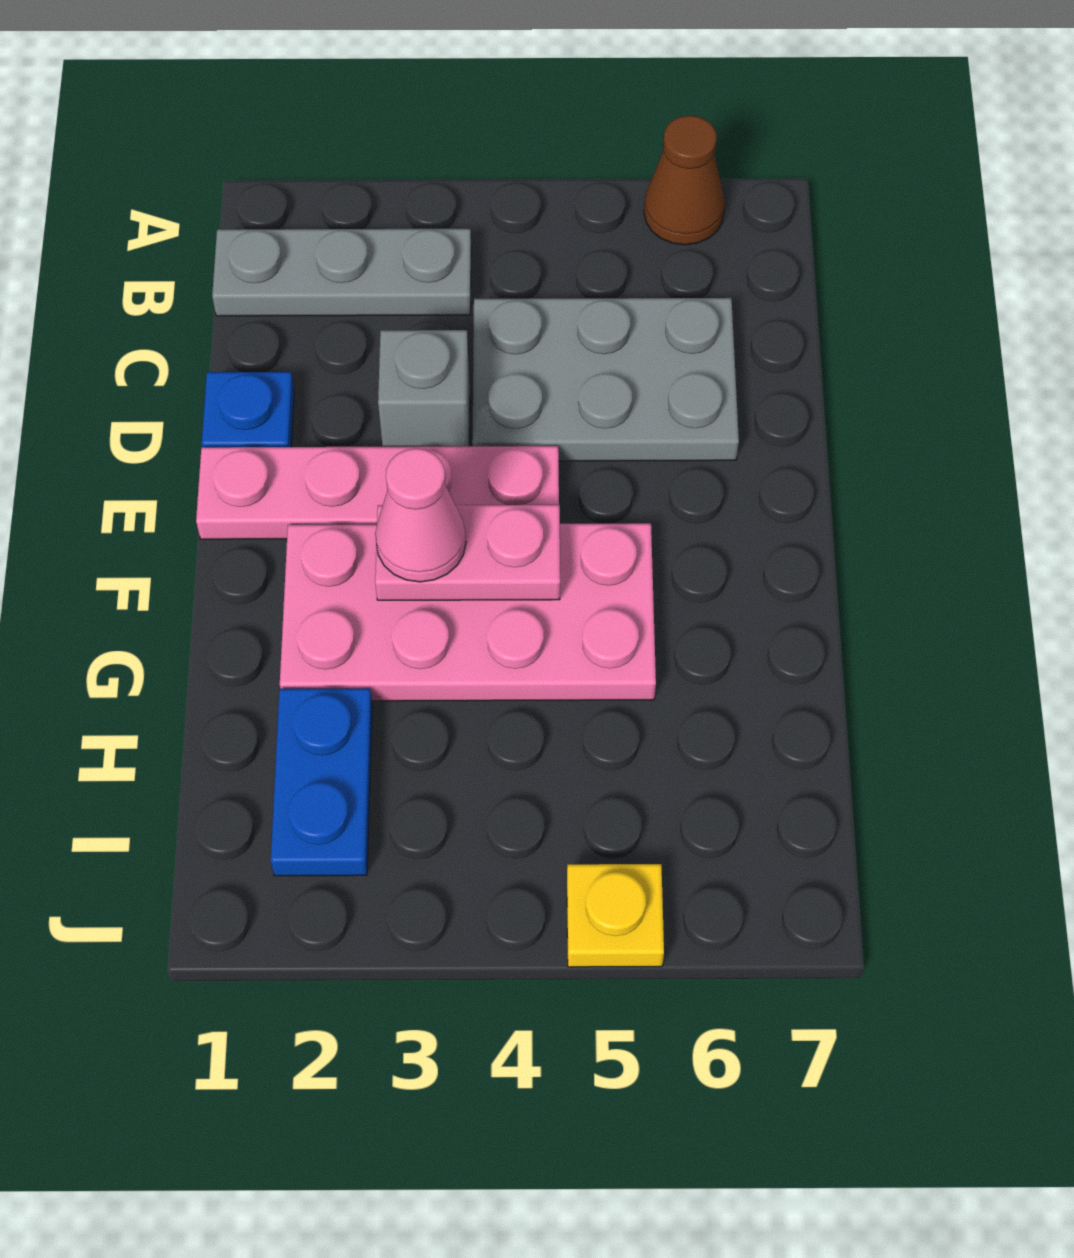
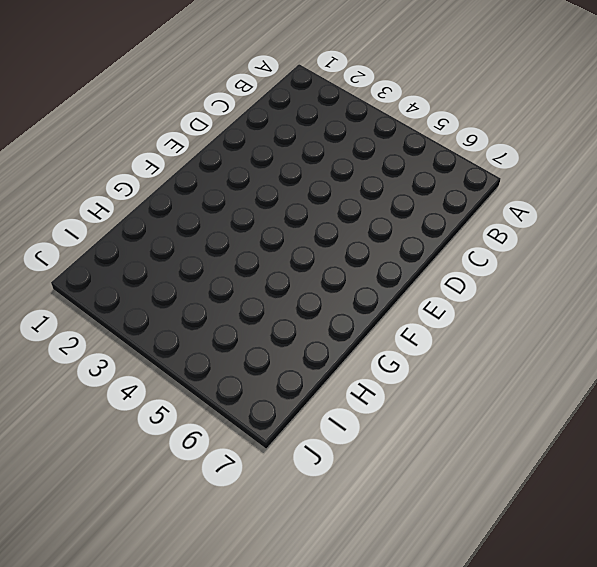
none -> brown 1x1 cone [644,115,725,245]
none -> grey 1x3 plate [212,229,471,316]

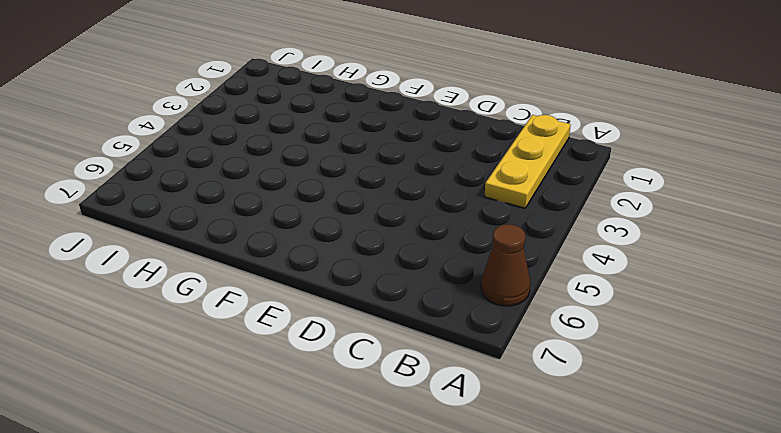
yellow 1x3 plate [485,115,571,208] -> grey 1x3 plate [212,229,471,316]
none -> grey 2x3 plate [472,298,739,461]
none -> blue 1x1 plate [202,372,294,447]

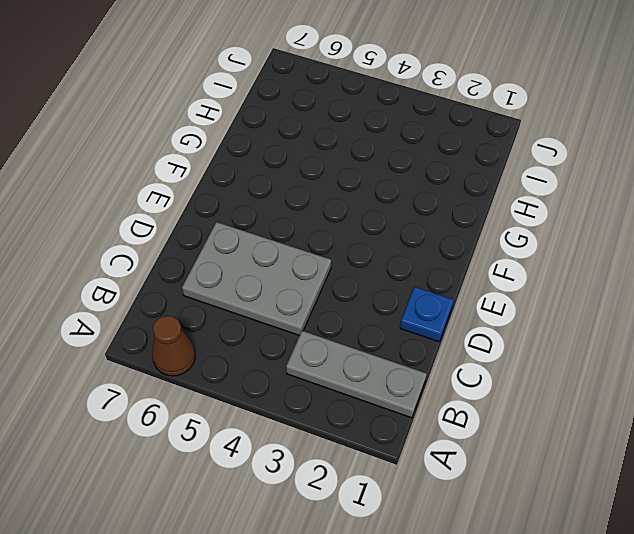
none -> grey 1x1 brick [378,330,470,447]
none -> pink 1x4 plate [196,446,559,539]

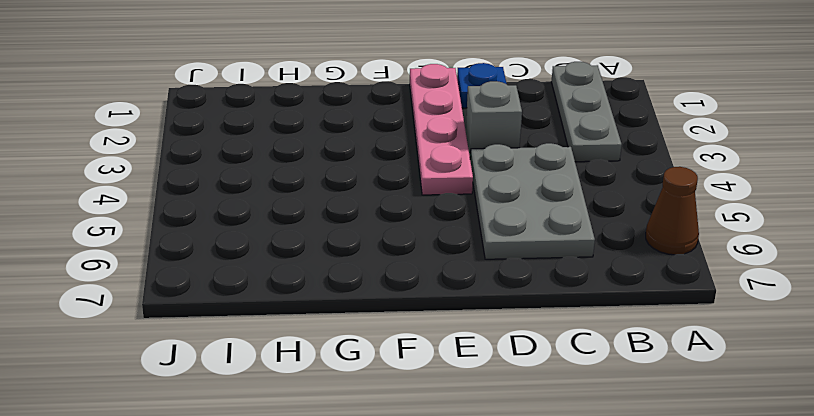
none -> pink 2x4 plate [280,523,656,701]
none -> blue 1x2 plate [271,688,372,876]

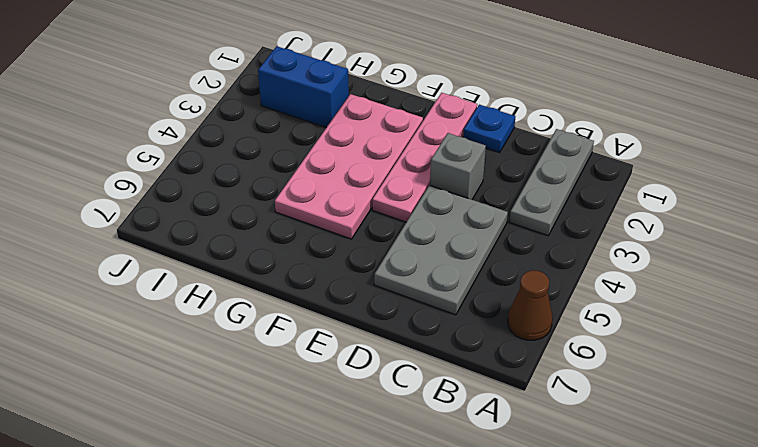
blue 1x2 brick [258,46,349,127] -> blue 1x2 plate [271,688,372,876]
none -> yellow 1x1 plate [567,864,664,967]
none -> pink 1x2 plate [375,505,560,600]

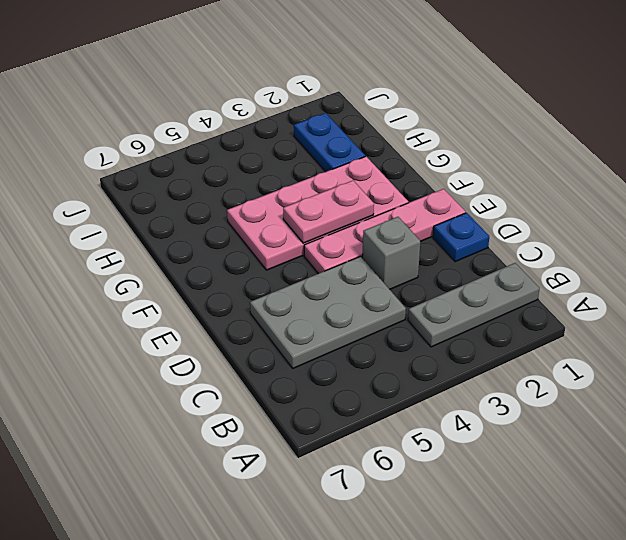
none -> brown 1x1 cone [644,115,725,245]
none -> yellow 1x1 plate [567,864,664,967]

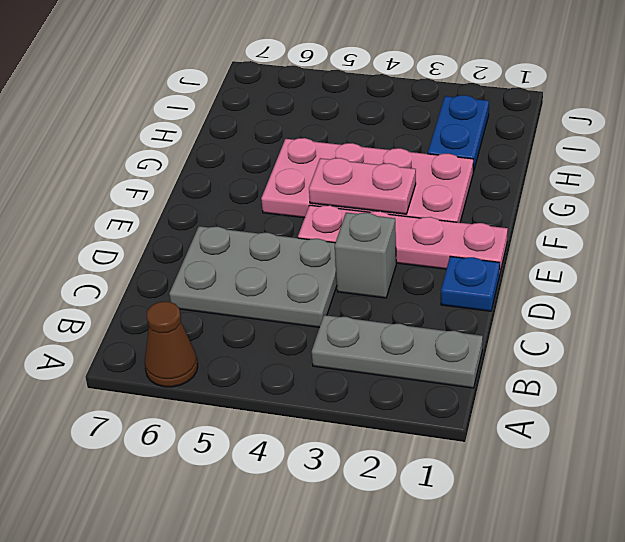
none -> yellow 1x1 plate [567,864,664,967]
none -> pink 1x1 cone [375,448,466,582]

